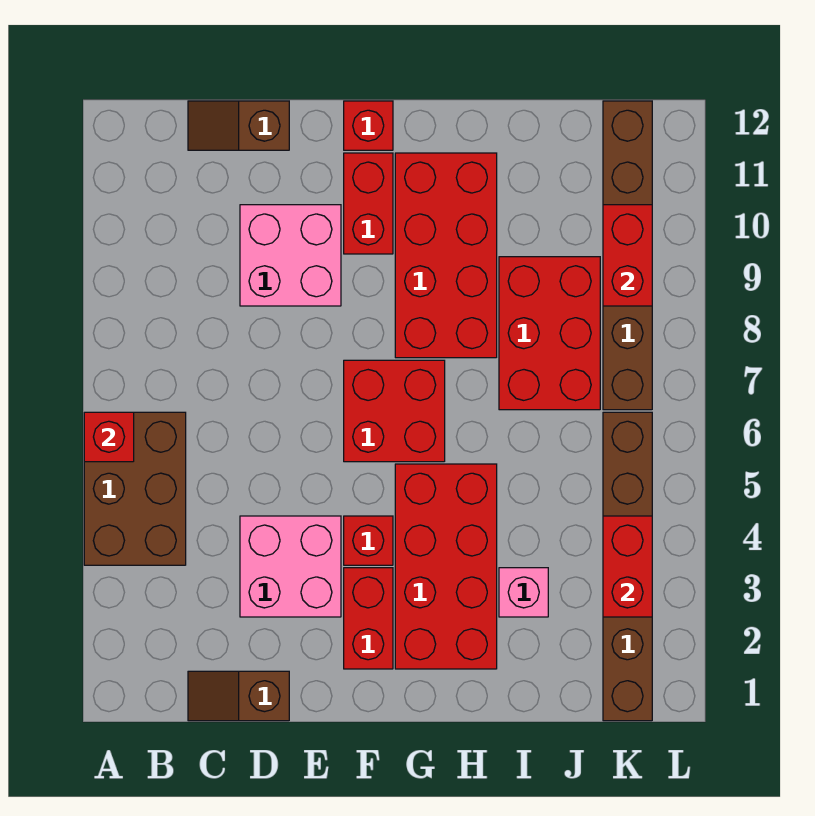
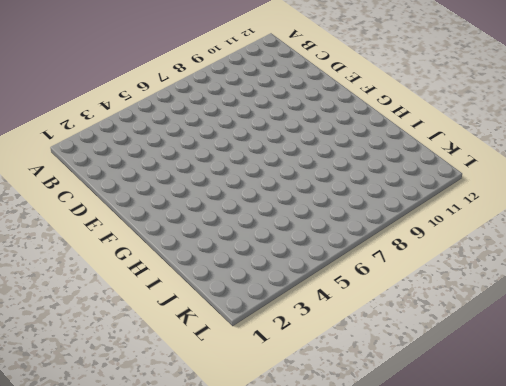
none -> brown 2x3 brick [84,412,186,565]
none -> brown 1x2 slope [188,671,289,721]
none -> brown 1x2 slope [188,101,289,150]

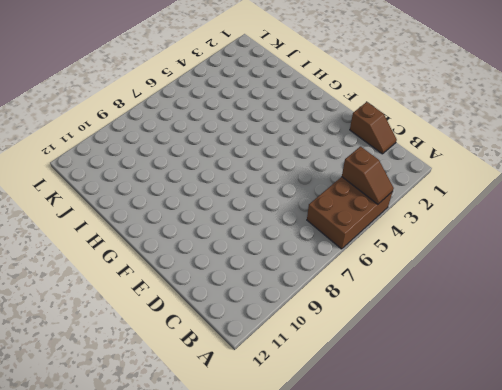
brown 1x2 slope [342,147,394,204] -> brown 1x2 slope moved to [188,101,289,150]
none -> pink 2x2 brick [240,516,341,617]
none -> pink 2x2 brick [240,205,341,306]
none -> red 1x2 brick [344,568,393,669]

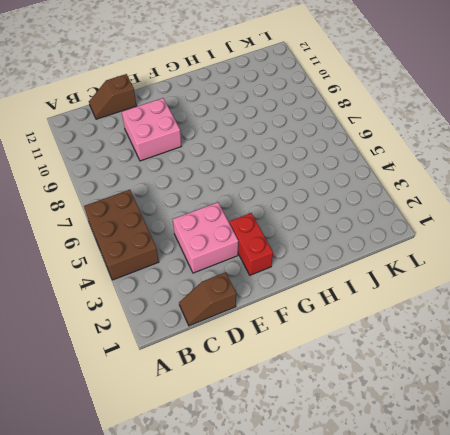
none -> red 1x1 brick [344,516,393,565]
none -> red 2x2 brick [344,360,445,462]
none -> red 1x2 brick [344,153,393,254]

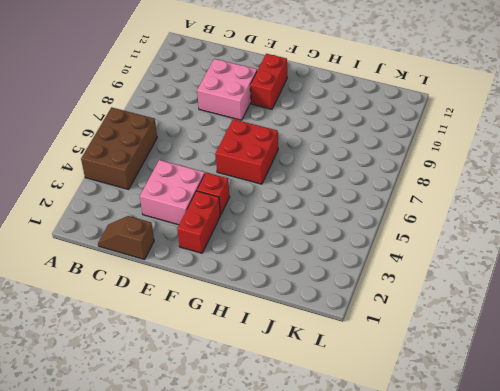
none -> brown 1x2 slope [188,101,289,150]
none -> red 1x1 brick [344,101,393,150]
none -> red 2x4 brick [395,464,497,669]

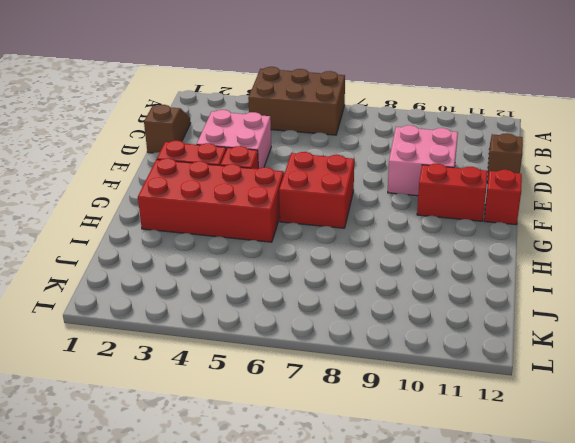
none -> red 2x4 brick [395,153,497,358]
none -> pink 1x1 brick [499,568,548,617]
none -> red 2x3 brick [499,257,600,410]

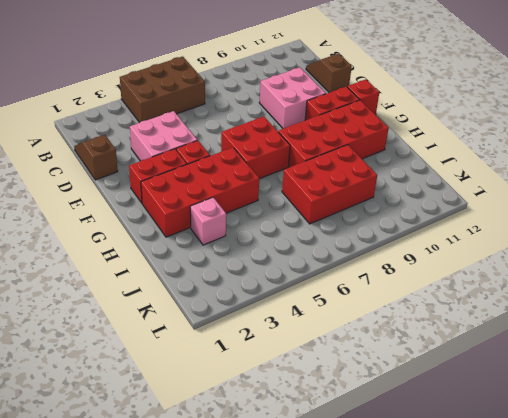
none -> brown 1x6 brick [603,412,652,721]
none -> brown 1x6 brick [603,101,652,410]
none -> red 1x1 brick [84,412,134,462]

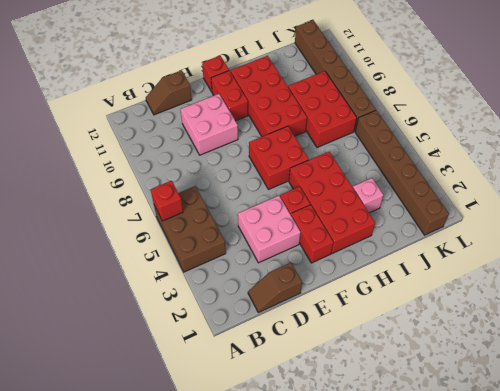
none -> red 1x2 brick [603,516,652,617]
none -> red 1x2 brick [603,205,652,306]

